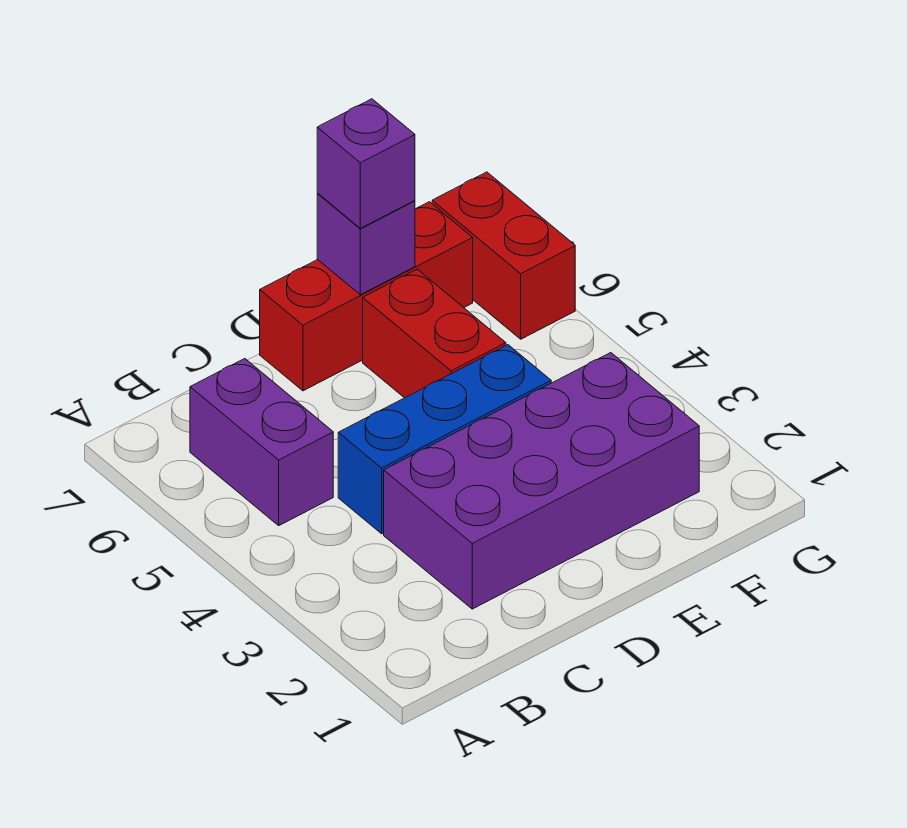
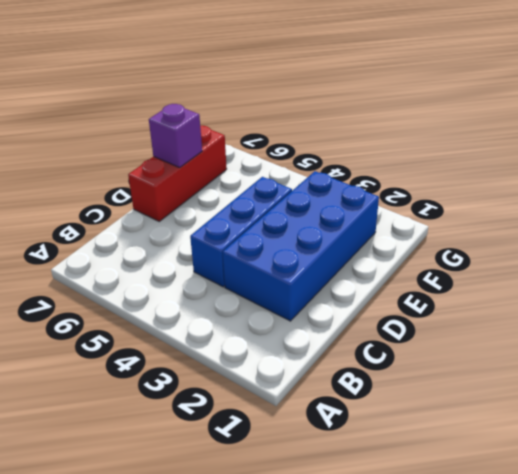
blue 2x4 brick [223,171,379,321] -> purple 2x4 brick [384,353,699,609]
none -> purple 1x2 brick [190,359,333,525]
none -> red 1x2 brick [363,269,506,398]

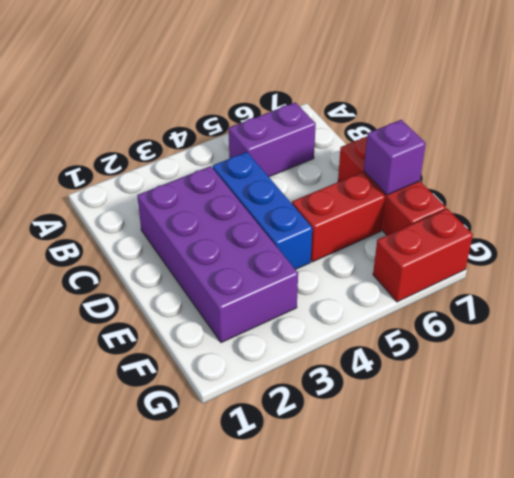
none -> purple 1x1 brick [317,99,415,228]

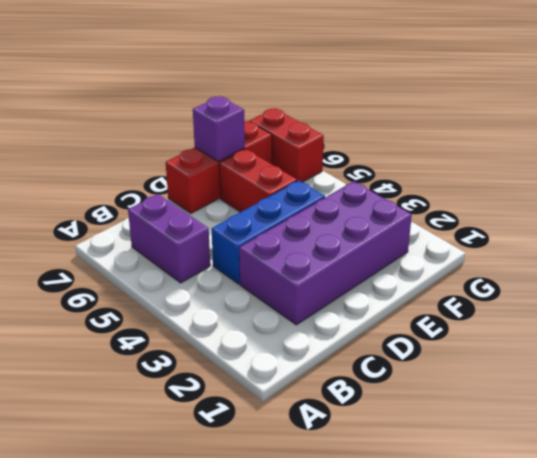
none -> purple 1x1 brick [317,99,415,228]

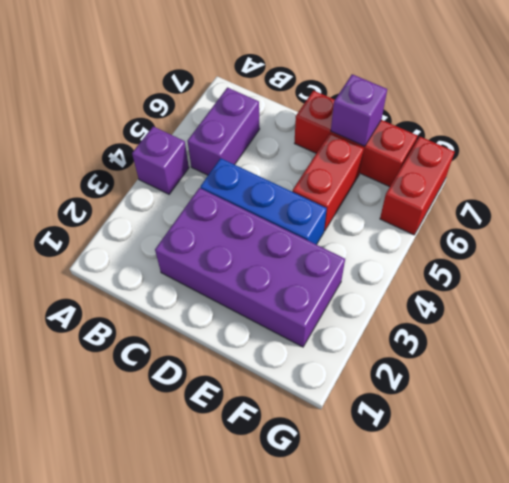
purple 1x1 brick [132,126,189,194] -> purple 1x1 brick moved to [317,99,415,228]

